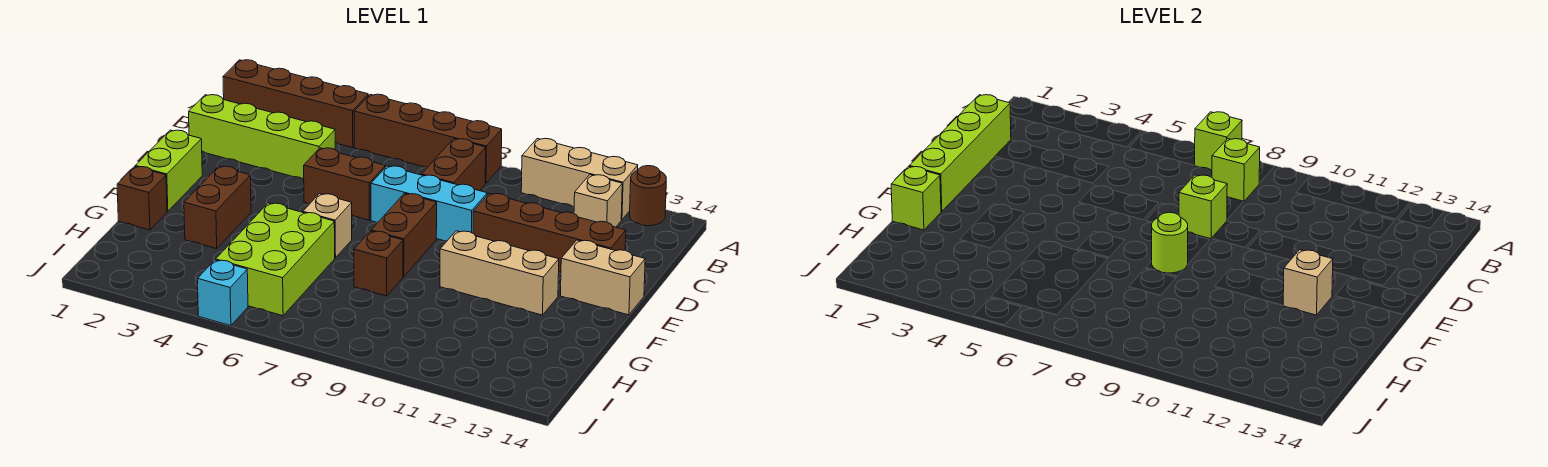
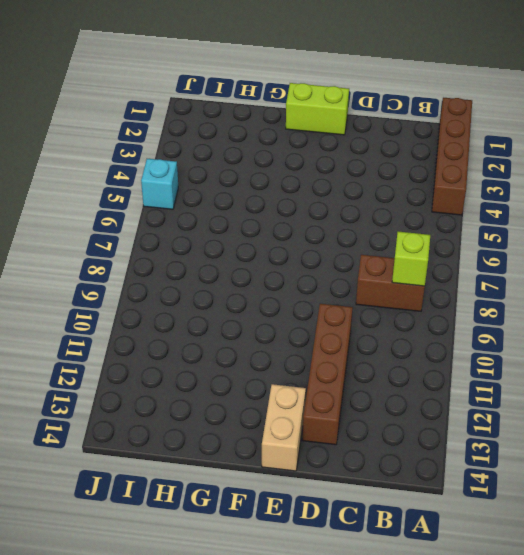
none -> brown 1x4 brick [354,94,502,183]
none -> tan 1x3 brick [521,138,638,220]
none -> brown 1x1 round brick [630,166,666,226]

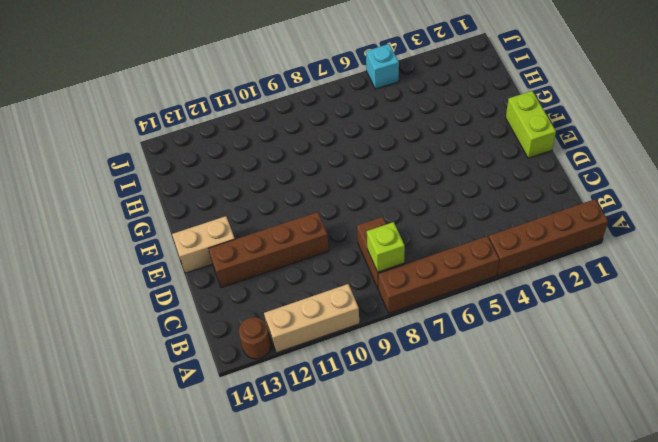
none -> tan 1x1 brick [574,175,622,227]
none -> lime 1x4 brick [189,95,335,179]
none -> brown 1x2 brick [304,148,385,220]

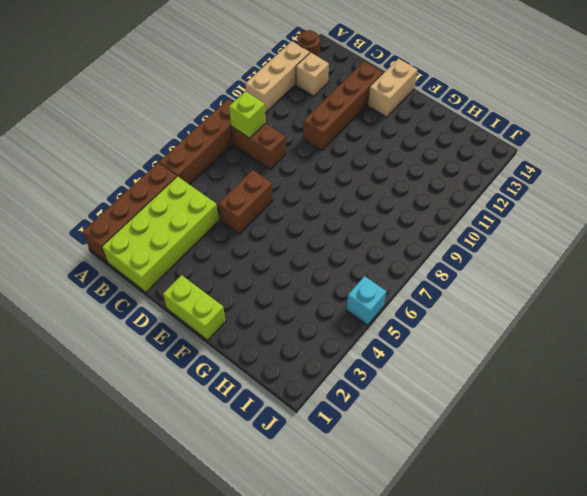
lime 2x4 brick [102,176,219,292] -> lime 1x4 brick [189,95,335,179]
none -> cyan 1x3 brick [371,166,487,241]
none -> brown 1x2 brick [371,193,437,277]
none -> brown 1x2 brick [184,166,251,249]

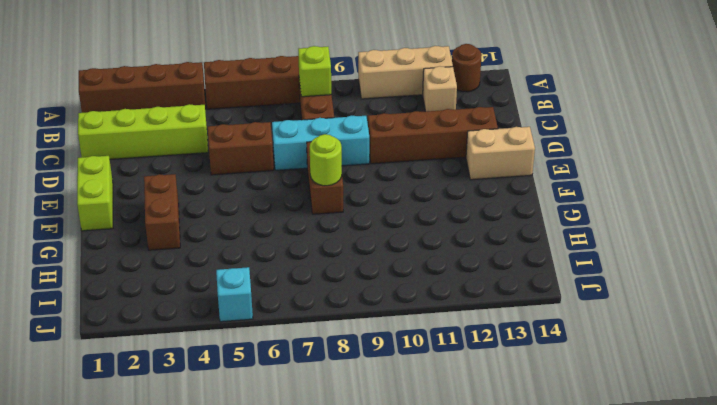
none -> tan 1x1 brick [303,194,352,258]
none -> tan 1x3 brick [440,231,559,315]
none -> brown 1x1 brick [117,166,167,230]

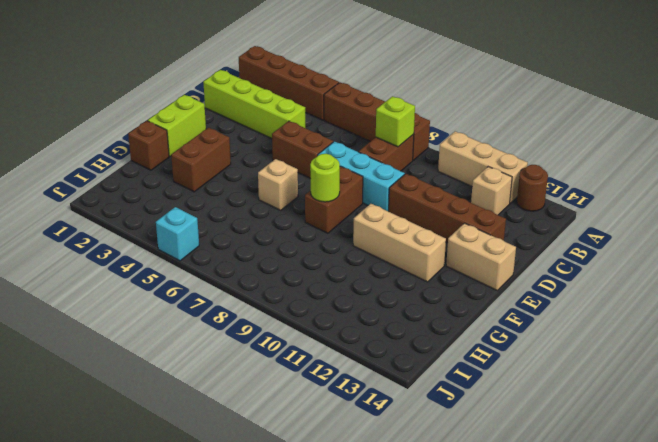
none -> lime 2x3 brick [216,203,335,316]
none -> brown 1x1 brick [354,231,403,296]
none -> lime 1x1 brick [1194,112,1242,170]

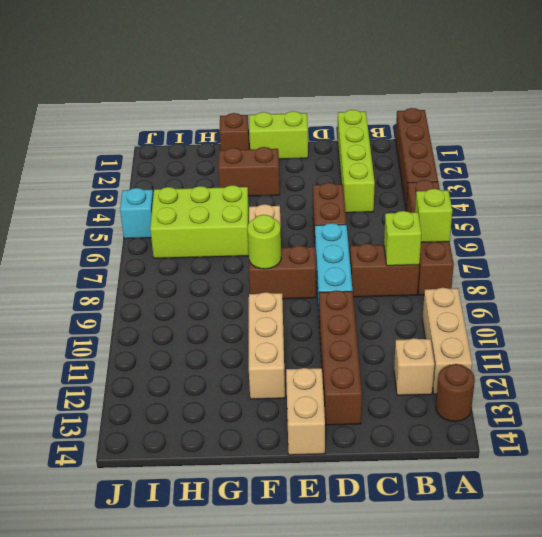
none -> brown 1x1 brick [354,231,403,296]
none -> lime 1x4 brick [909,95,1011,211]
none -> lime 1x1 brick [1179,175,1227,239]

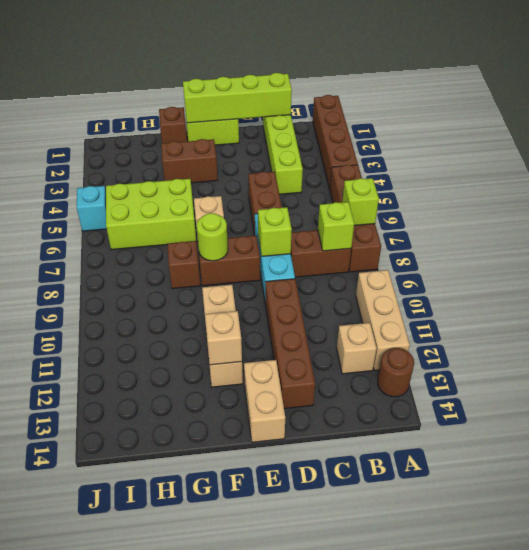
none -> lime 1x1 brick [891,166,941,230]

